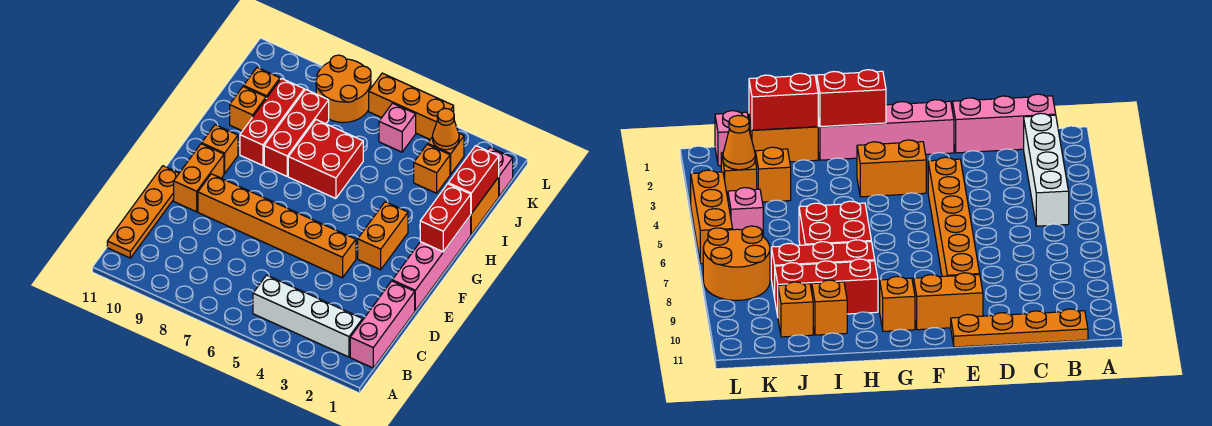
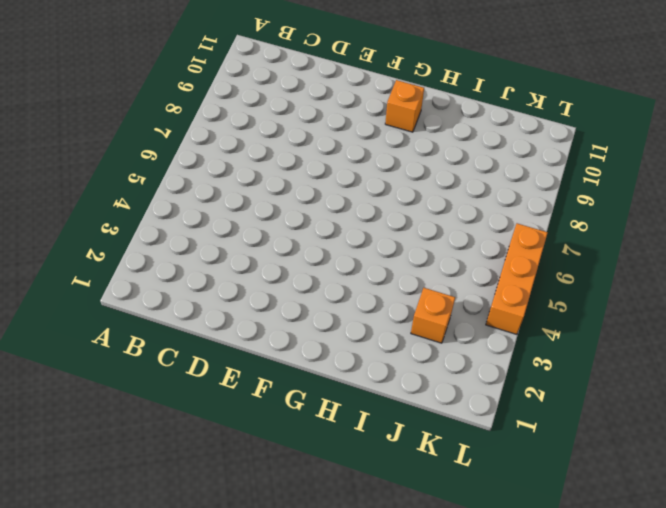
none -> pink 1x3 brick [350,281,415,368]
none -> white 1x4 brick [253,275,362,357]
none -> orange 1x4 plate [107,166,179,258]

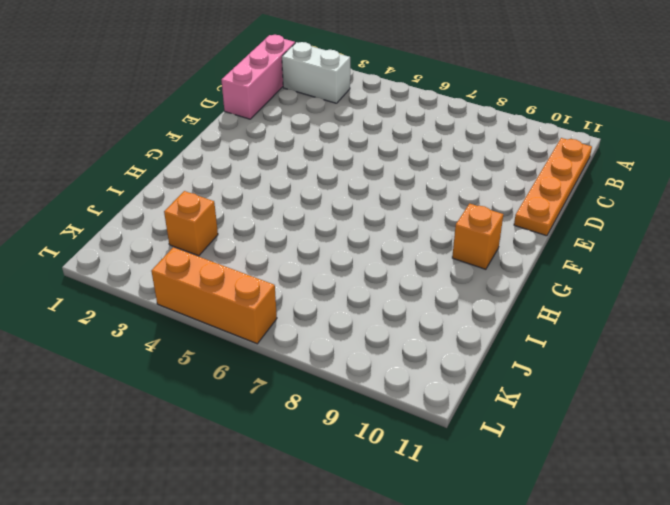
white 1x2 brick [282,42,350,103] -> white 1x4 brick [253,275,362,357]
none -> pink 1x4 brick [392,215,471,311]
none -> orange 1x6 brick [198,174,356,278]
none -> orange 1x2 brick [174,144,224,212]

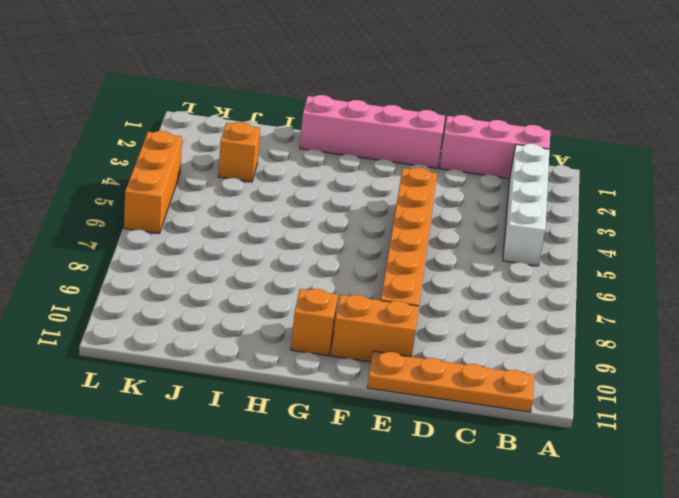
none -> orange 1x2 brick [358,202,408,270]
none -> red 2x2 brick [288,120,363,199]
none -> red 1x3 brick [264,89,329,176]

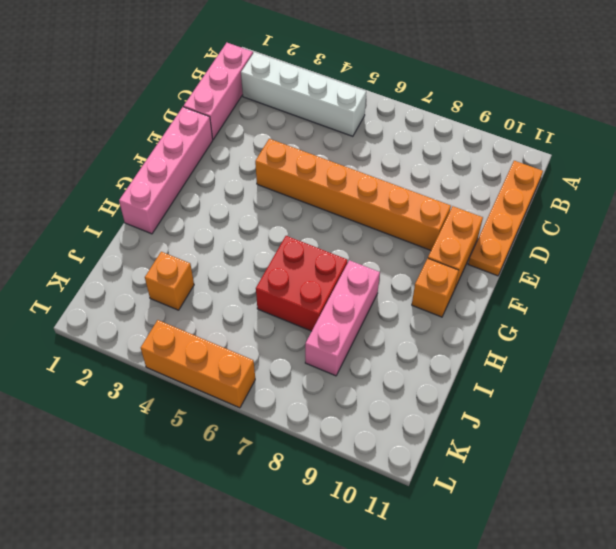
pink 1x3 brick [305,260,380,376] -> red 1x3 brick [264,89,329,176]
none -> orange 1x2 brick [358,202,408,270]
none -> red 1x3 brick [240,78,304,165]
none -> orange 1x2 brick [471,177,499,234]

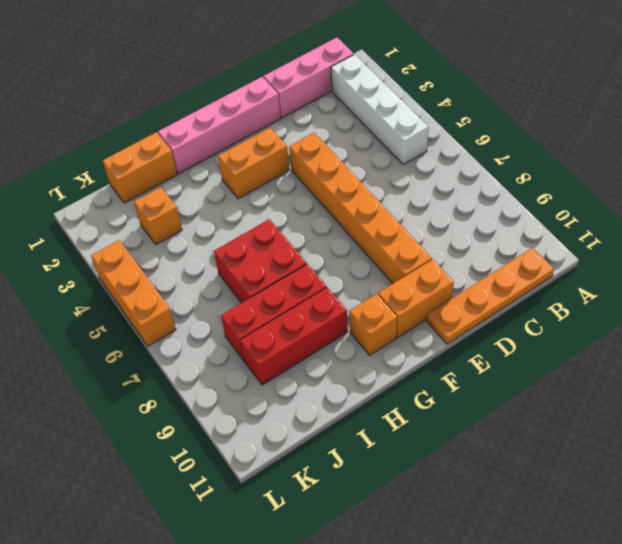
none -> orange 1x1 brick [230,86,266,131]
none -> orange 1x1 brick [244,68,280,98]
none -> pink 1x1 brick [487,147,513,196]

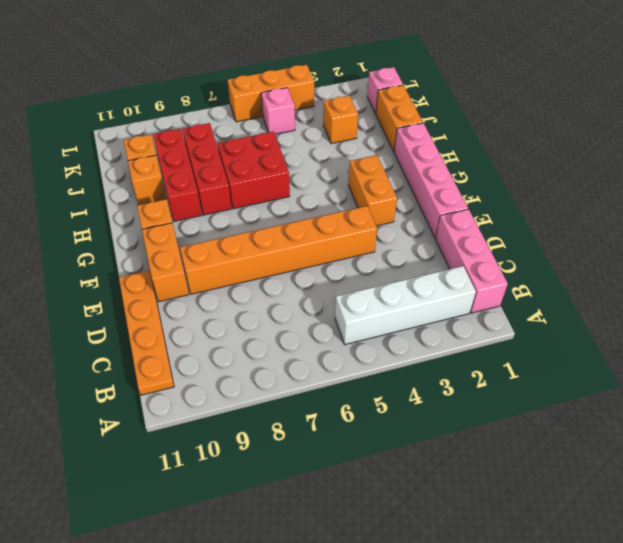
none -> orange 1x1 brick [428,134,464,174]
none -> orange 2x2 round brick [316,55,371,123]
none -> red 1x2 brick [420,184,471,252]

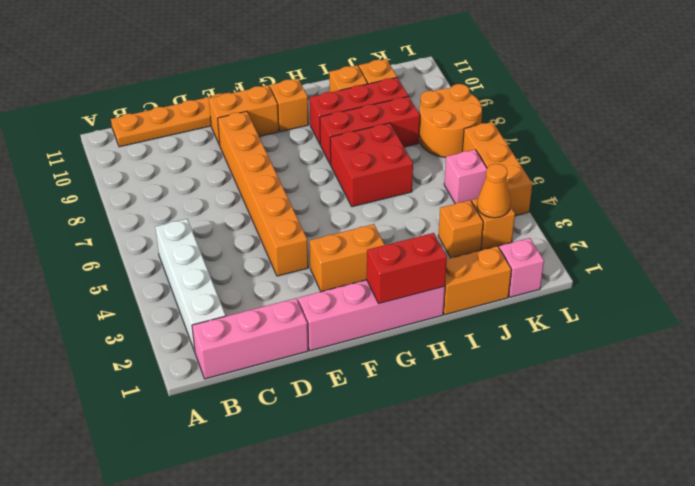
none -> red 1x2 brick [448,146,499,214]

